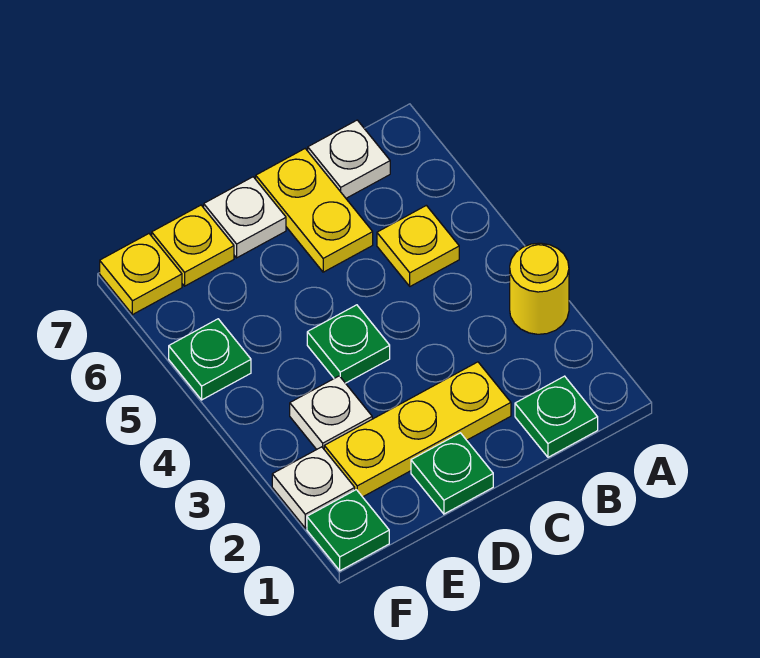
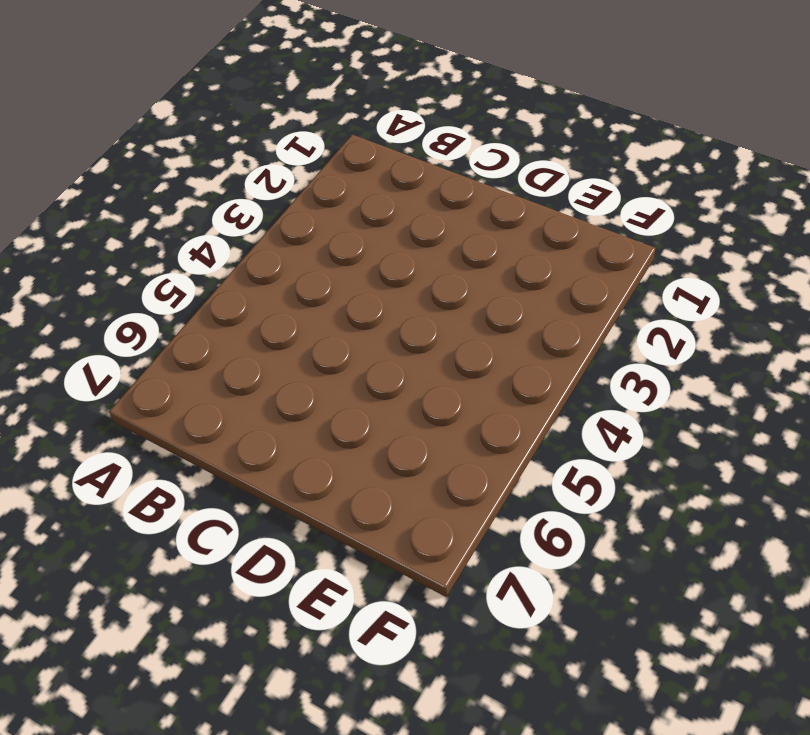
none -> yellow 1x1 round brick [510,243,569,334]
none -> green 1x1 plate [515,376,598,457]
none -> yellow 1x1 plate [377,205,459,286]

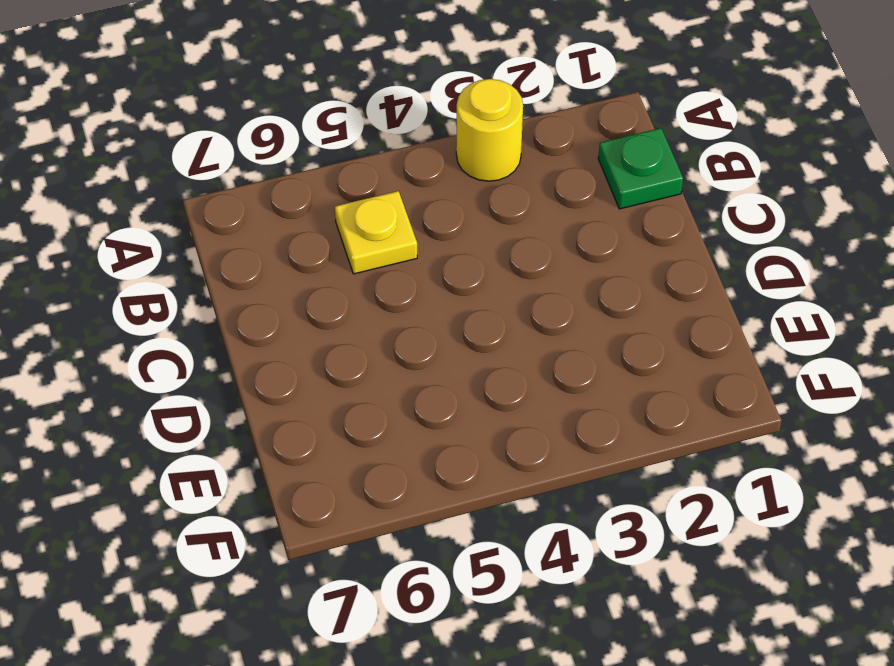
none -> white 1x1 plate [308,120,390,198]
none -> yellow 1x3 plate [324,362,511,497]
none -> yellow 1x2 plate [256,149,373,272]

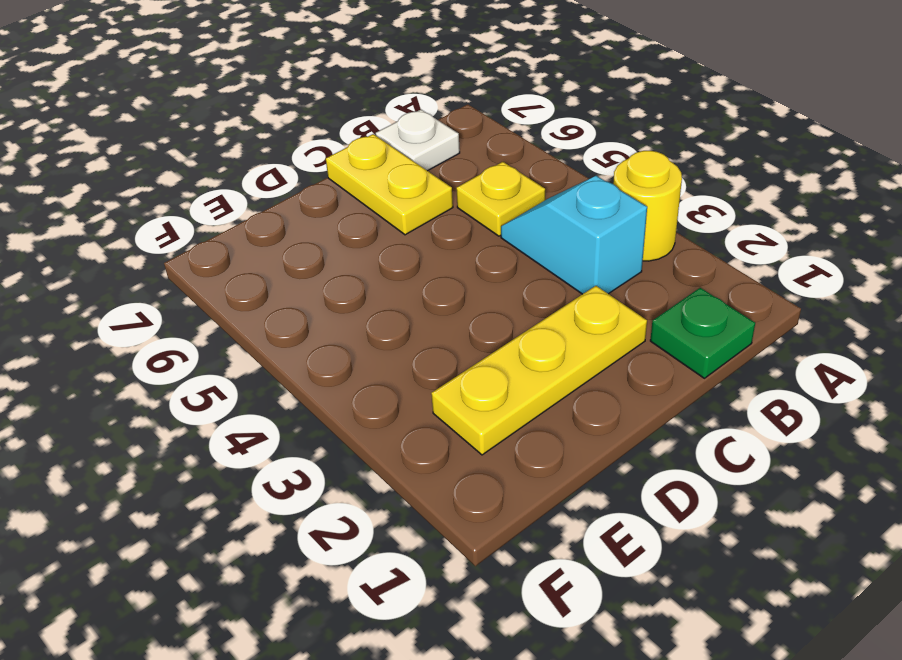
cyan 1x2 slope [501,176,647,294] -> none
none -> green 1x1 plate [411,433,493,514]
none -> green 1x1 plate [307,305,390,383]
none -> white 1x1 plate [204,177,286,258]

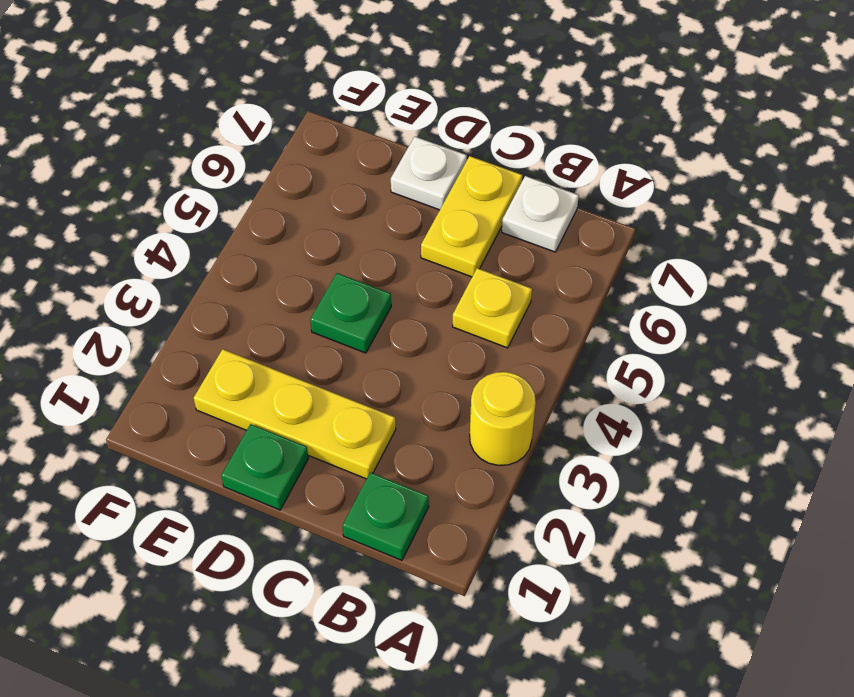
none -> white 1x1 plate [290,376,372,450]
none -> yellow 1x1 plate [152,205,234,286]
none -> green 1x1 plate [307,490,389,571]

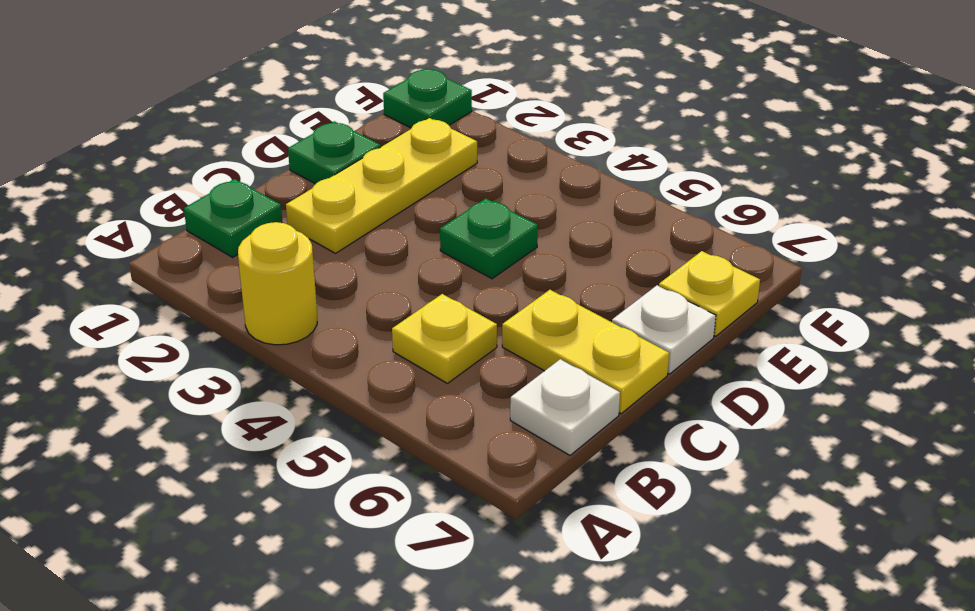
none -> white 1x1 plate [290,376,372,450]
none -> white 1x1 plate [272,447,355,528]
none -> green 1x1 plate [169,319,251,400]

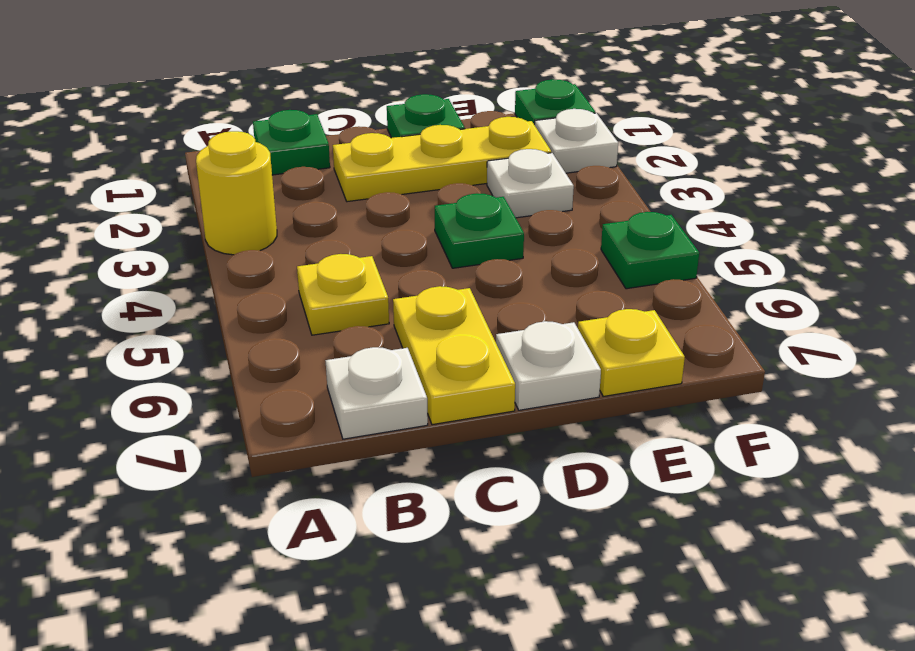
none -> yellow 1x1 plate [100,234,182,315]

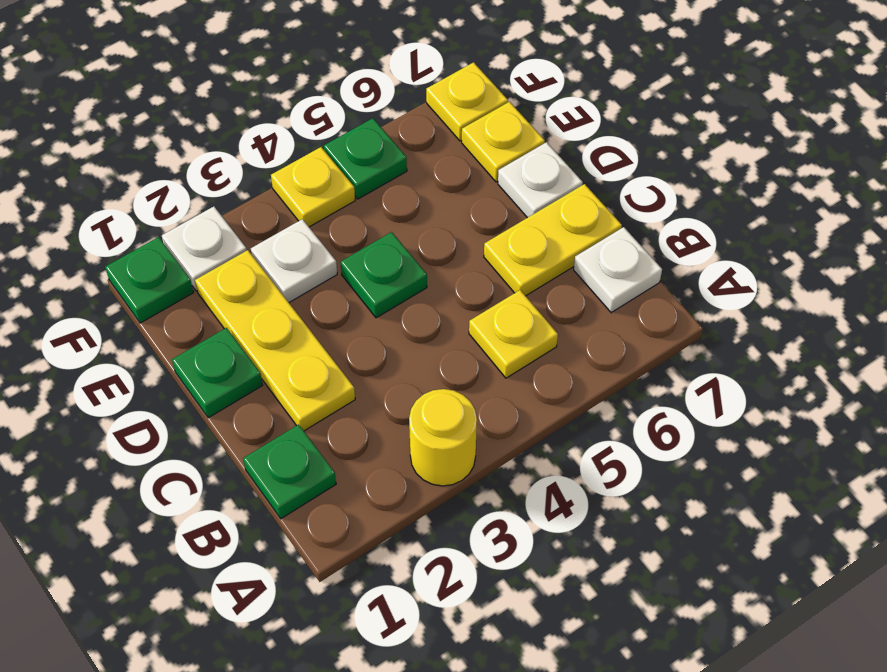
yellow 1x1 plate [271,147,355,227] -> none

